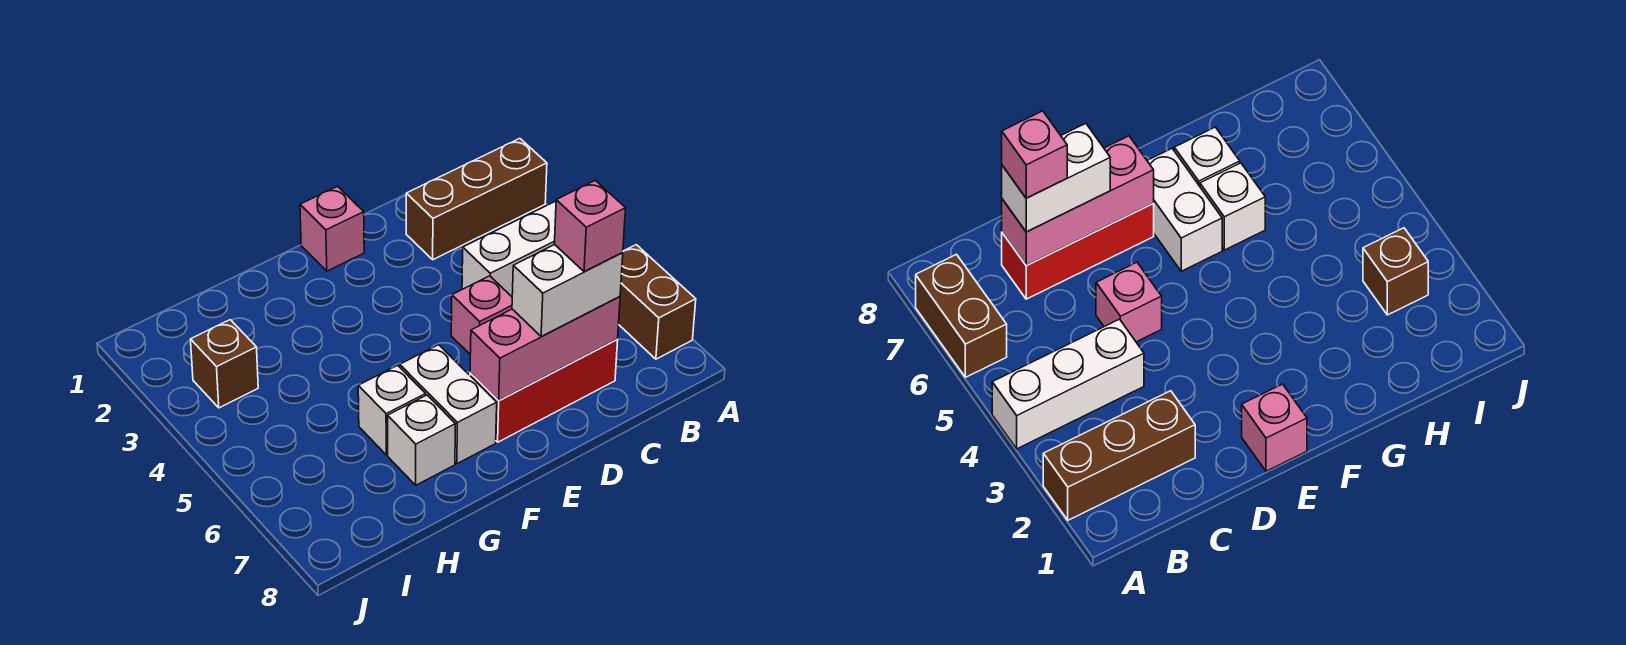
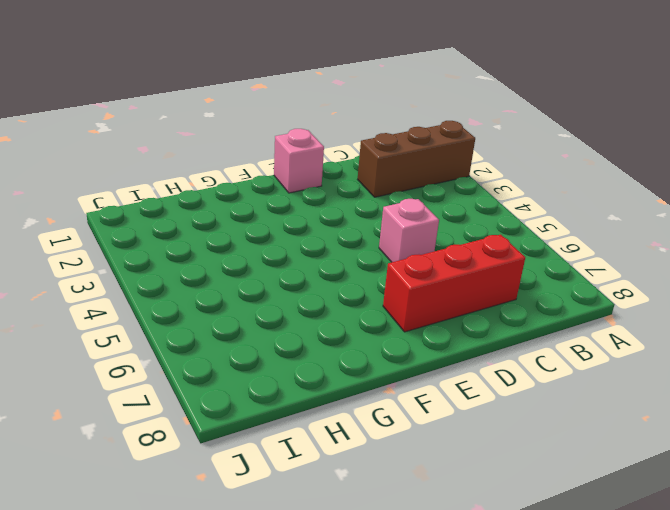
none -> white 1x3 brick [462,201,556,297]
none -> brown 1x2 brick [619,245,696,359]
none -> white 1x2 brick [400,345,497,464]

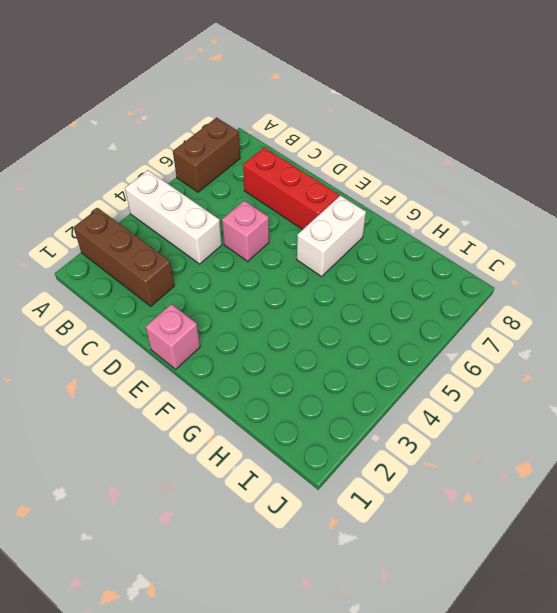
none -> white 1x1 brick [358,365,426,455]
none -> white 1x1 brick [388,395,455,485]
none -> brown 1x1 brick [190,320,258,408]

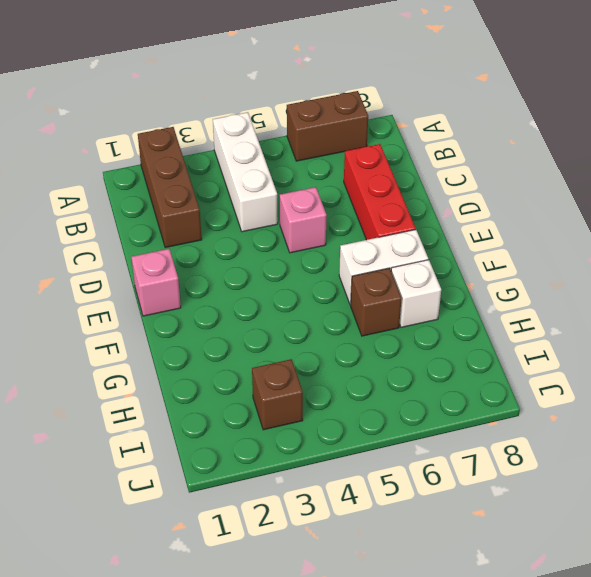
brown 1x1 brick [351,268,402,336] -> white 1x1 brick [358,365,426,455]
none -> pink 1x3 brick [470,297,620,401]
none -> white 1x2 brick [512,245,623,337]
none -> pink 1x1 brick [554,180,626,272]

